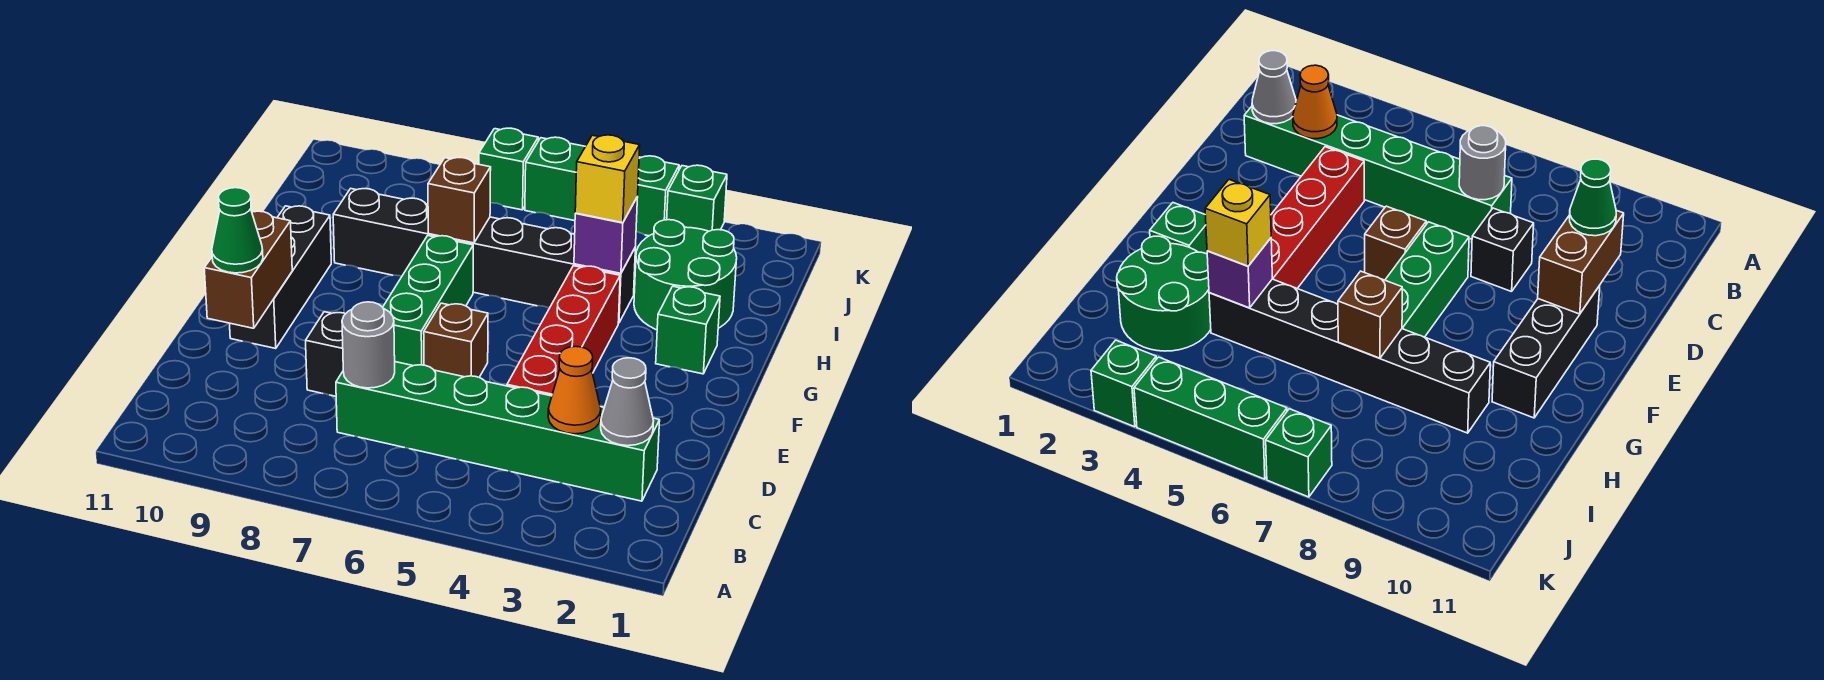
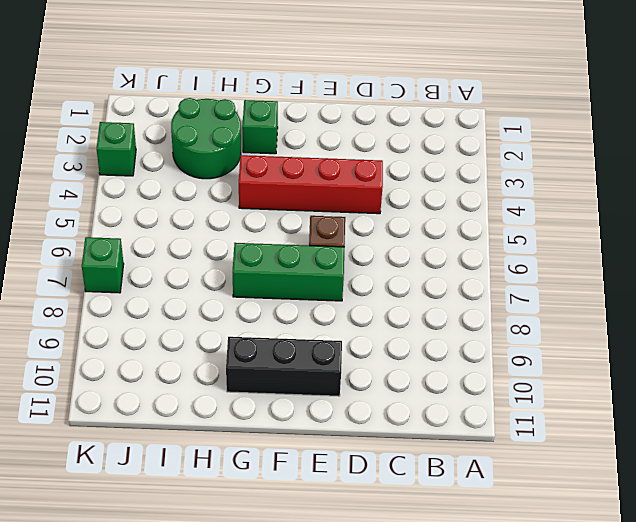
none -> green 1x6 brick [336,362,660,501]
none -> black 1x1 brick [306,312,345,396]
none -> black 1x6 brick [333,189,635,323]

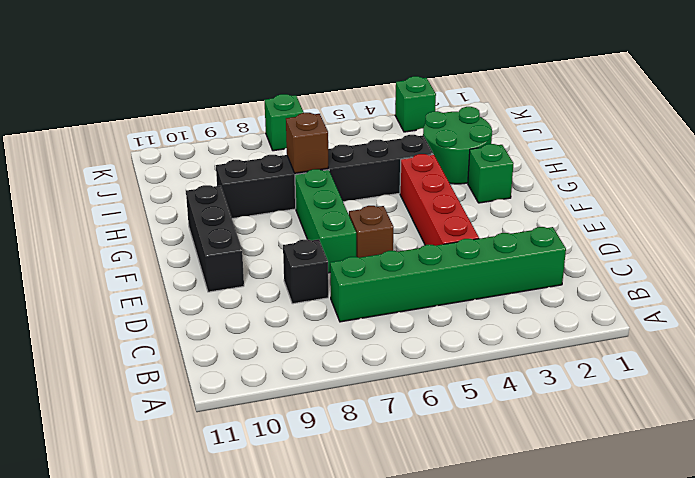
none -> green 1x3 brick [525,137,679,236]
none -> grey 1x1 cone [601,358,654,446]
none -> orange 1x1 cone [548,346,601,434]

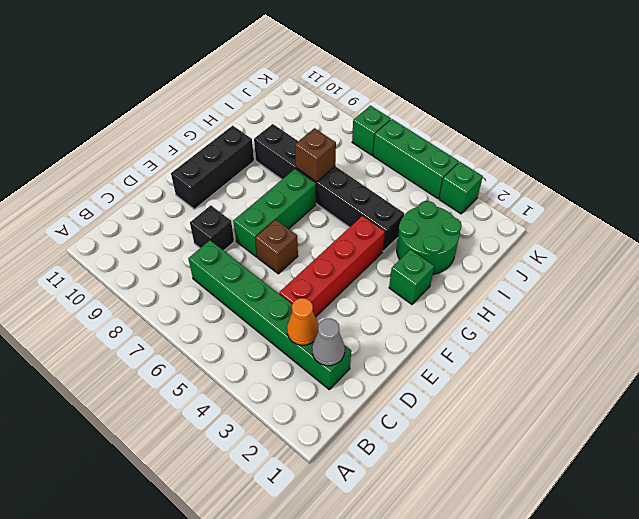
none -> grey 1x1 round brick [342,302,395,388]
none -> brown 1x2 brick [204,211,292,328]
none -> purple 1x1 brick [574,197,638,273]

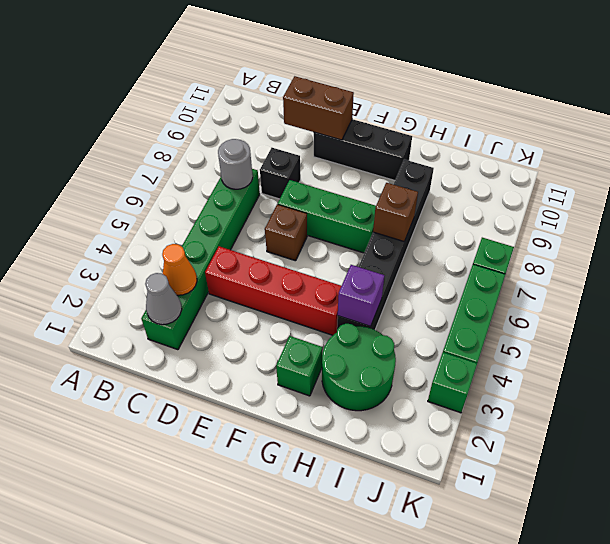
none -> green 1x1 cone [212,188,263,273]
none -> yellow 1x1 brick [575,135,640,223]

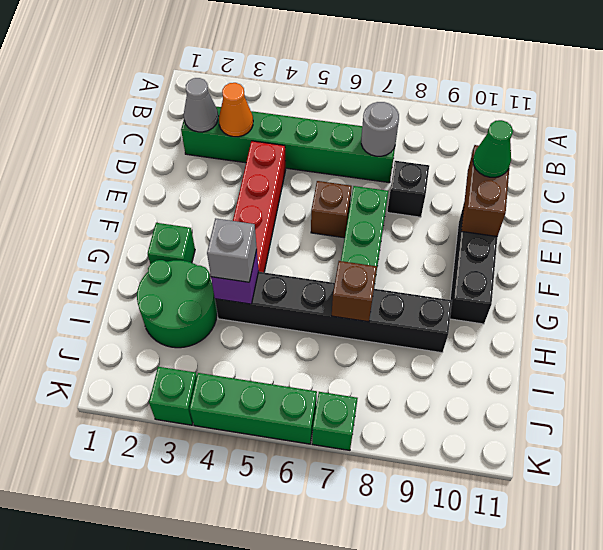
grey 1x1 brick [207,218,257,282] -> yellow 1x1 brick [575,135,640,223]

